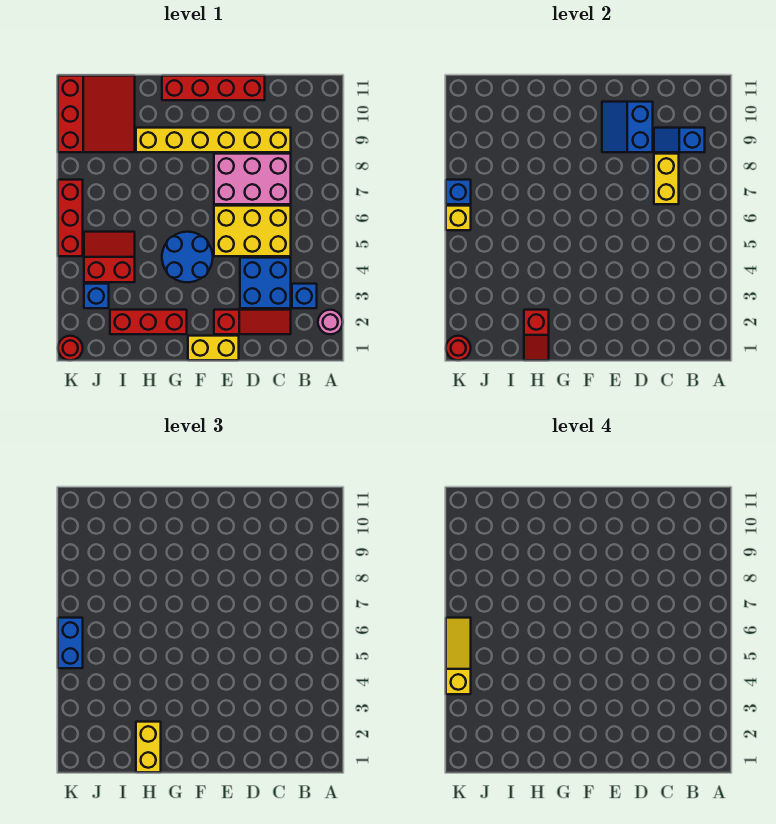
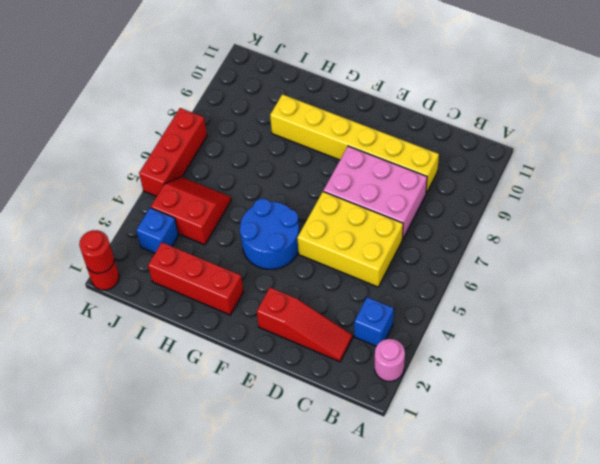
none -> blue 2x2 brick [240,258,291,308]
none -> red 1x4 brick [162,76,265,100]
none -> yellow 1x2 brick [188,336,239,360]

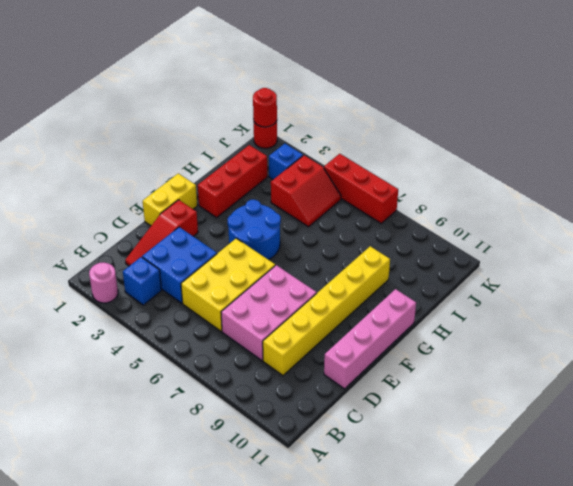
pink 1x4 brick [324,289,416,389] -> red 1x4 brick [162,76,265,100]
none -> red 3x3 slope [58,76,135,152]
none -> blue 1x2 slope [654,128,705,152]
none -> yellow 1x2 brick [654,154,679,204]

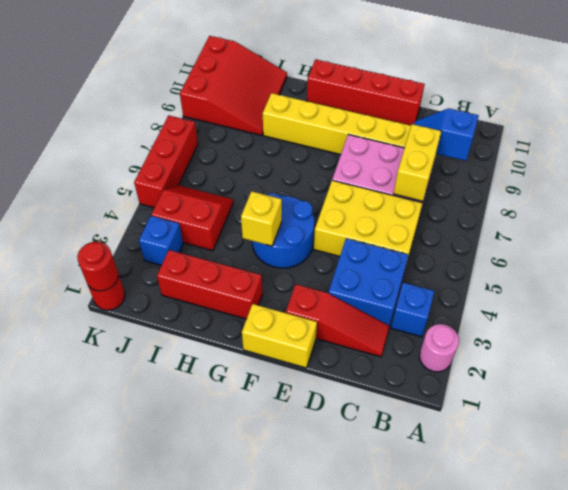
yellow 1x1 brick [241,191,282,246] -> yellow 1x1 brick moved to [446,206,471,230]
none -> blue 2x2 slope [602,102,653,152]
none -> red 1x2 slope [524,310,549,360]
none -> blue 1x1 brick [446,180,471,204]

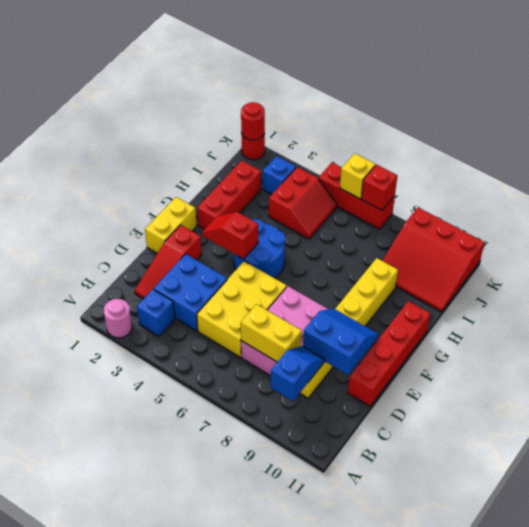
red 1x2 slope [202,212,258,259] -> red 1x2 slope moved to [524,310,549,360]
red 1x1 brick [361,165,397,210] -> blue 1x1 brick [446,180,471,204]
none -> yellow 1x2 brick [136,722,161,772]
none -> blue 1x2 brick [58,618,83,668]
none -> yellow 1x3 slope [446,618,471,694]

